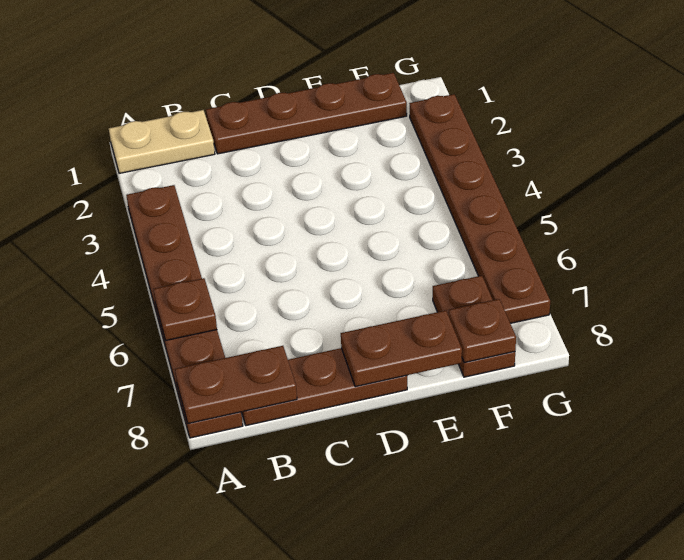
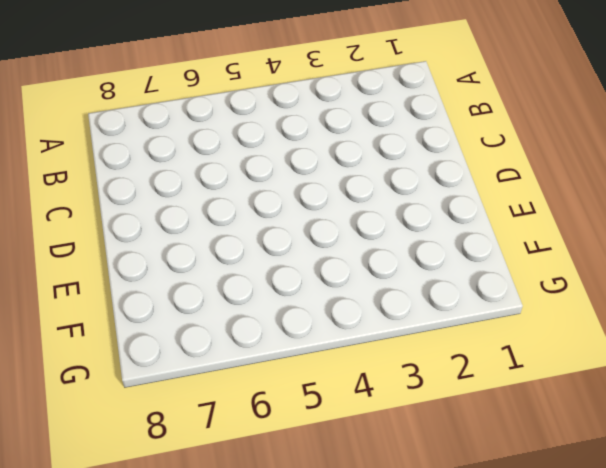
none -> tan 1x2 plate [109,110,215,173]
none -> brown 1x6 plate [126,185,243,438]

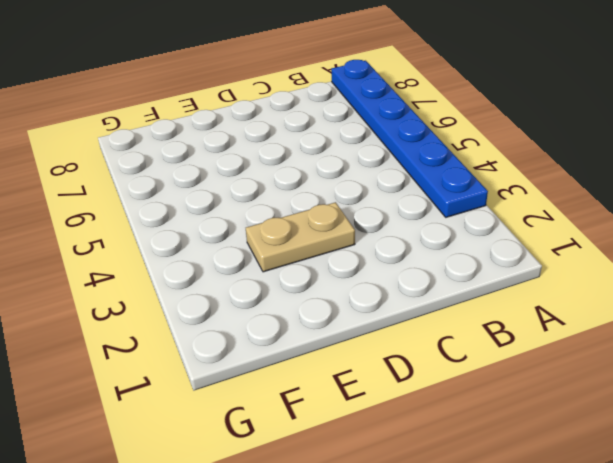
blue 1x6 plate [331,60,488,217] -> brown 1x6 plate [126,185,243,438]
tan 1x2 plate [246,202,355,272] -> tan 1x2 plate moved to [109,110,215,173]
none -> brown 1x3 plate [242,348,407,426]
none -> brown 1x4 plate [206,73,407,154]

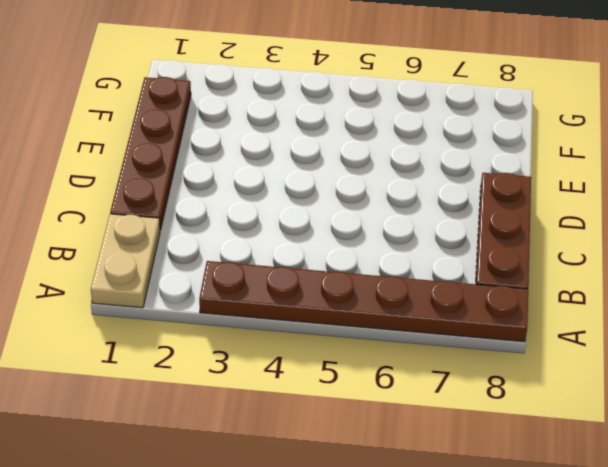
none -> brown 1x2 plate [433,276,515,377]
none -> brown 1x6 plate [409,94,550,323]

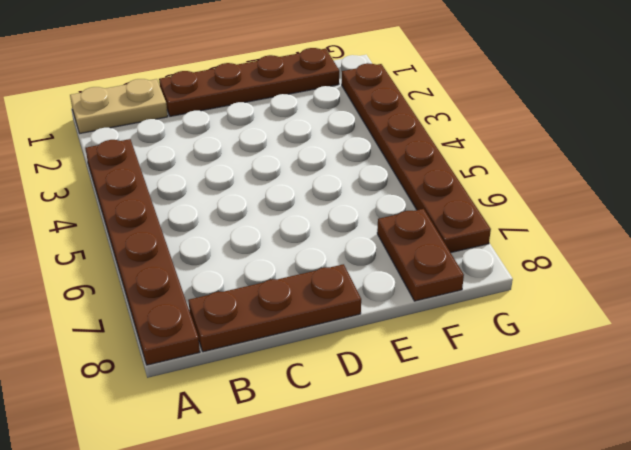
none -> brown 1x1 plate [153,278,217,341]
none -> brown 1x2 plate [175,346,297,423]

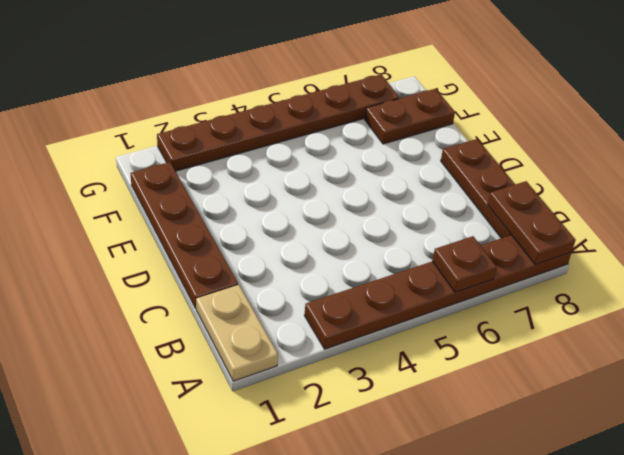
none -> brown 1x2 plate [341,311,462,387]
none -> brown 1x1 plate [449,299,516,363]

